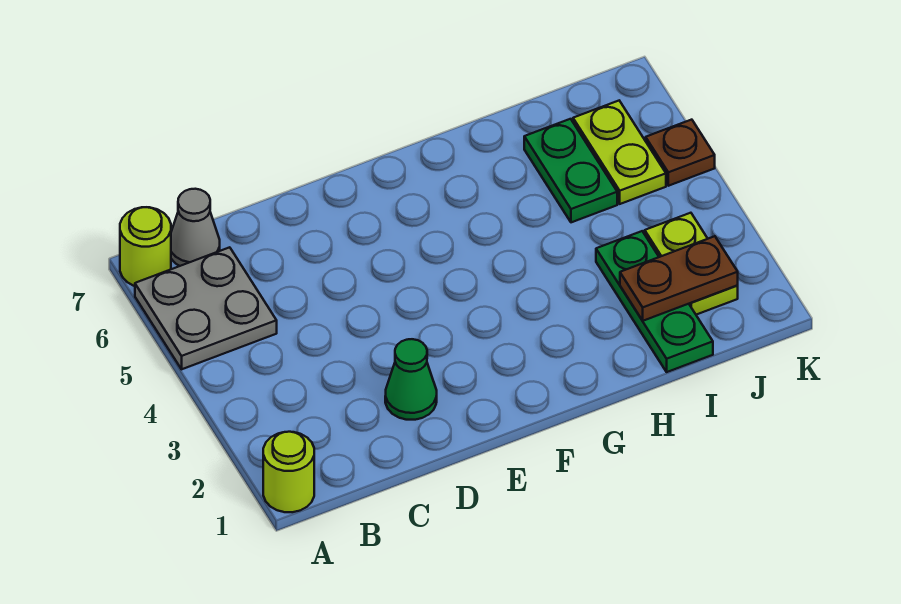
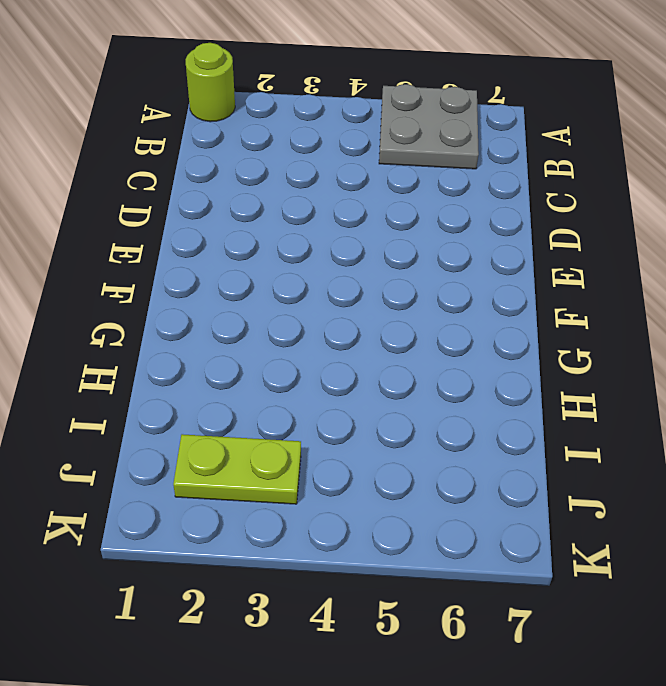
none -> lime 1x1 round brick [120,207,171,286]
none -> grey 1x1 cone [171,189,220,266]

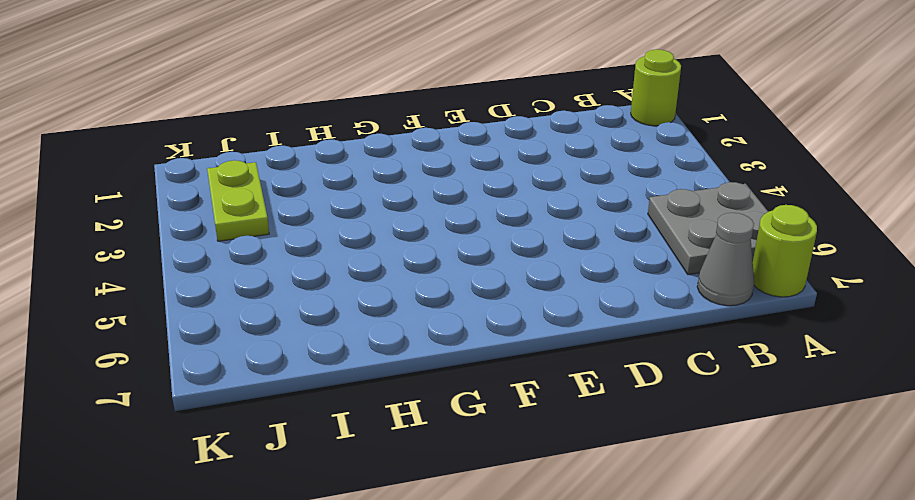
none -> green 1x1 cone [385,339,437,420]
none -> green 1x3 plate [596,231,713,372]

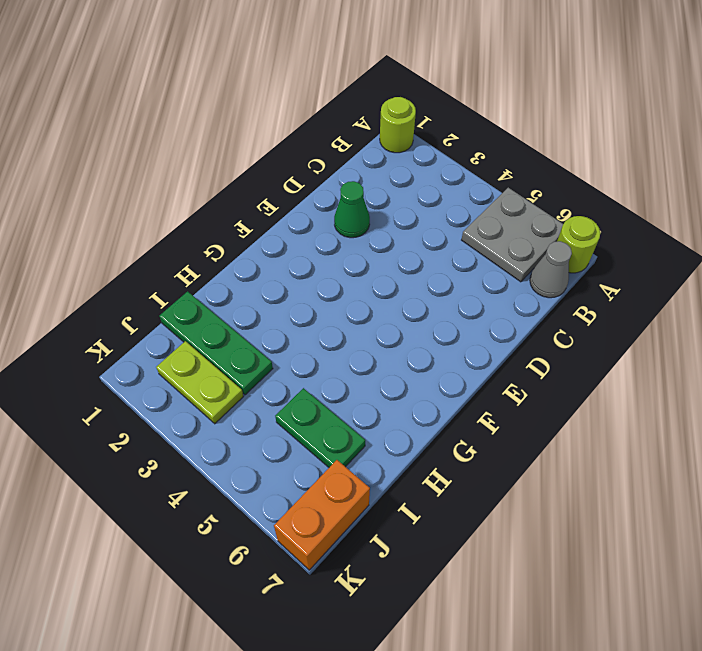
orange 1x2 brick [274,460,370,570] -> none
none -> lime 1x2 plate [573,101,666,204]
none -> brown 1x1 plate [646,120,715,186]

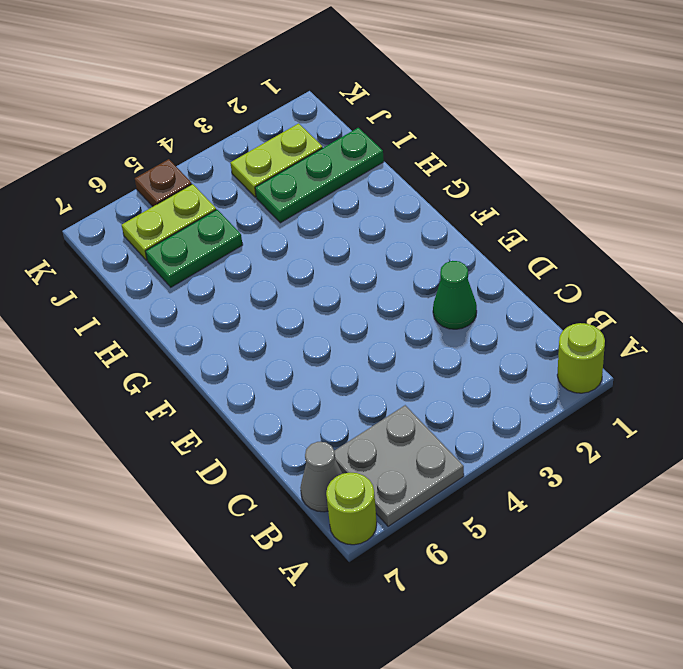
none -> brown 1x2 plate [620,236,738,321]

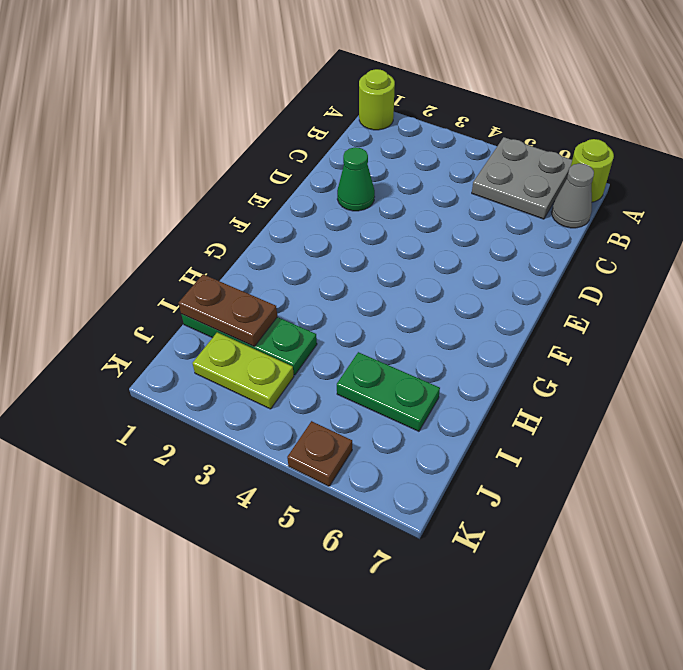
brown 1x2 plate [179,274,277,346] -> brown 1x2 plate turned to [620,236,738,321]
none -> lime 1x2 plate [573,101,666,204]

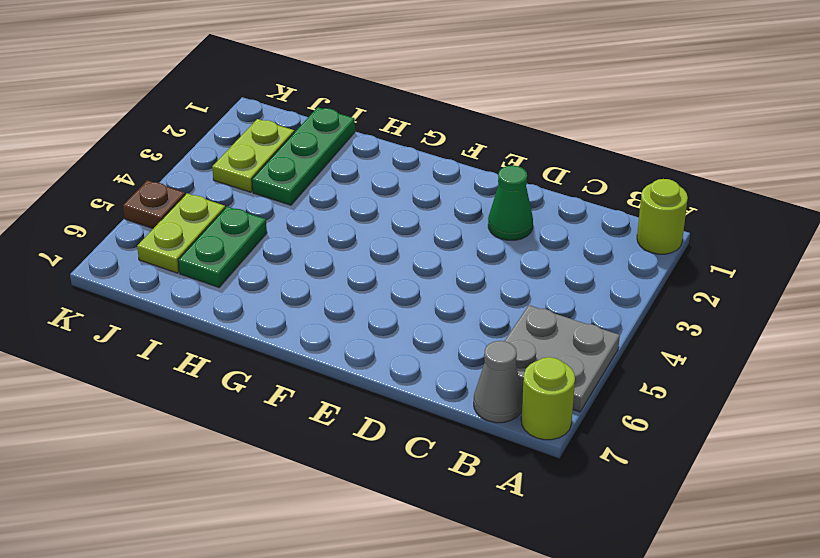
none -> brown 1x2 plate [620,236,738,321]

